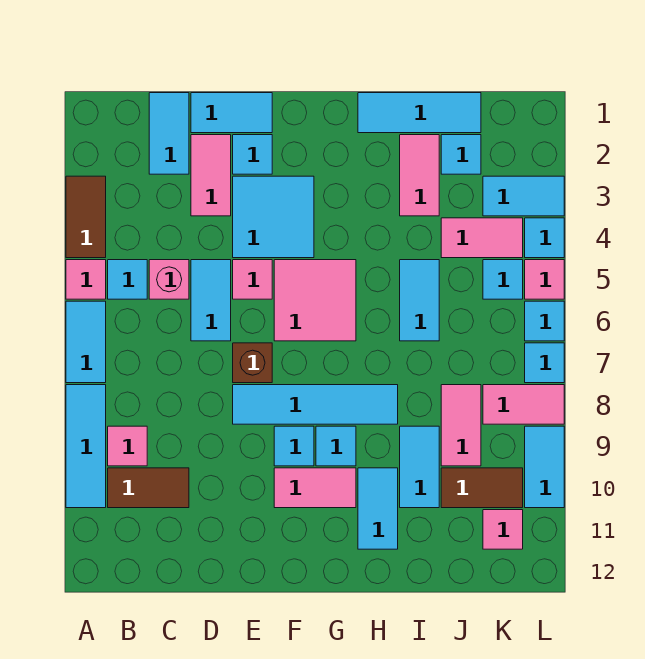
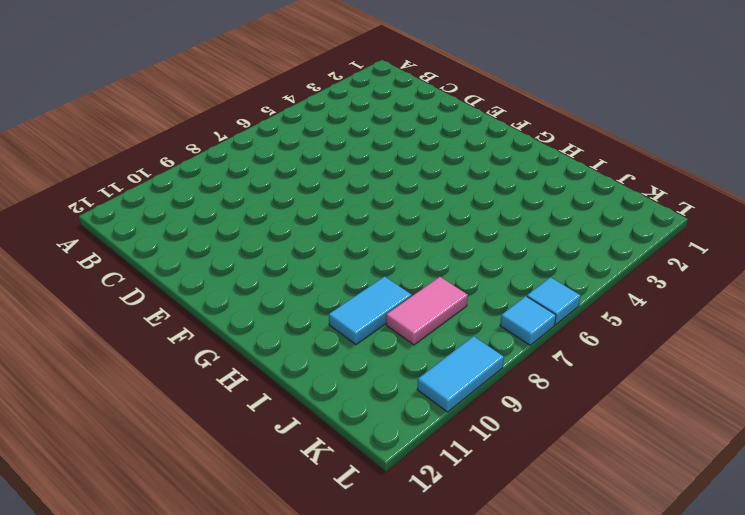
none -> brown 1x2 tile [66,176,106,258]
none -> pink 1x1 tile [66,260,106,299]
none -> cyan 1x2 tile [66,301,106,383]
none -> cyan 1x3 tile [66,385,106,508]

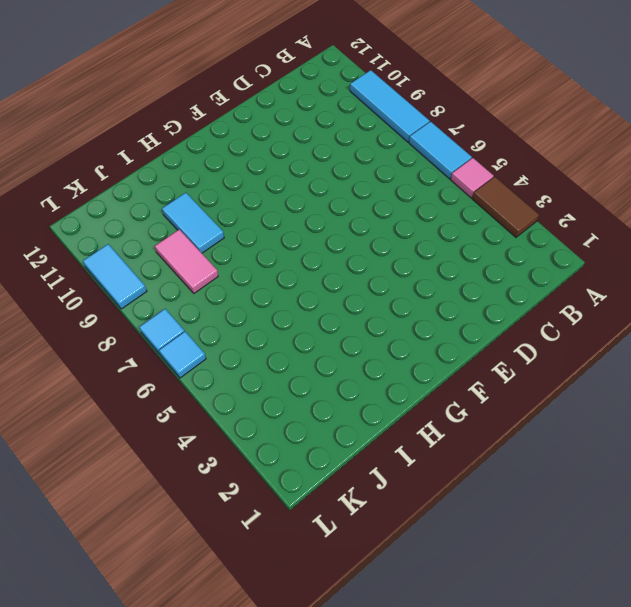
none -> cyan 1x1 tile [108,260,147,299]
none -> pink 1x1 tile [108,426,147,466]
none -> brown 1x2 tile [108,468,189,508]
none -> cyan 1x2 tile [149,93,189,174]

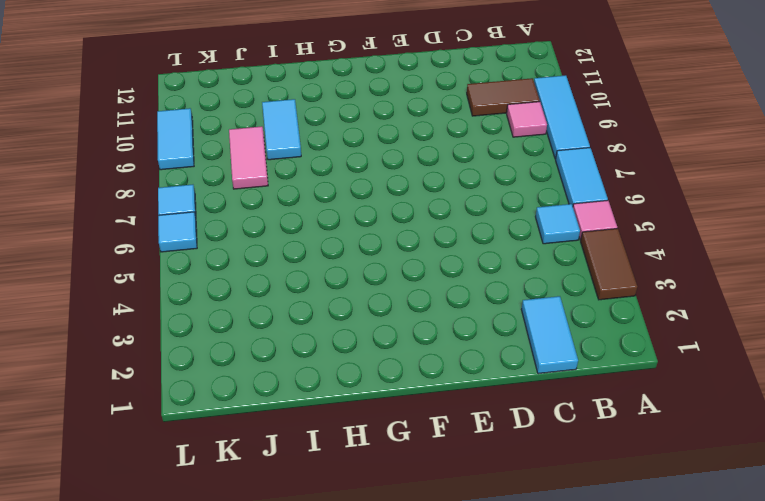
none -> pink 1x1 brick [149,260,189,299]
none -> cyan 1x2 tile [191,93,272,133]
none -> pink 1x2 tile [191,135,231,216]
none -> cyan 1x2 tile [191,260,231,341]

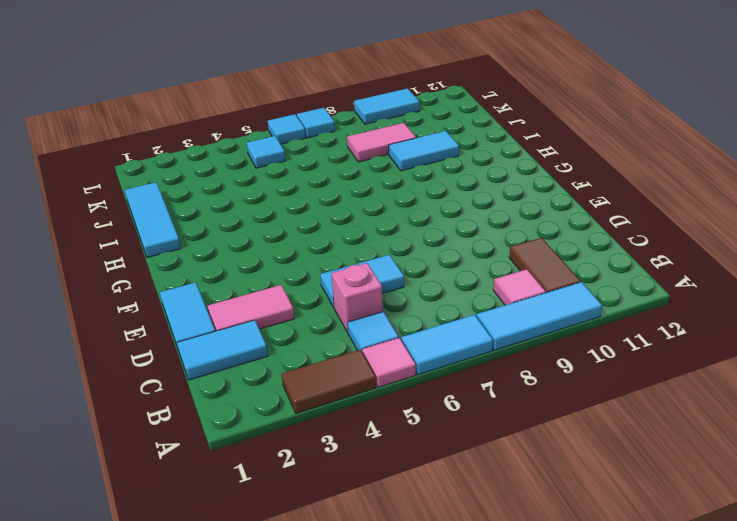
none -> cyan 1x1 tile [233,135,272,174]
none -> cyan 2x2 tile [233,176,314,258]
none -> pink 1x1 tile [233,260,272,299]
none -> brown 1x1 brick [233,343,272,383]

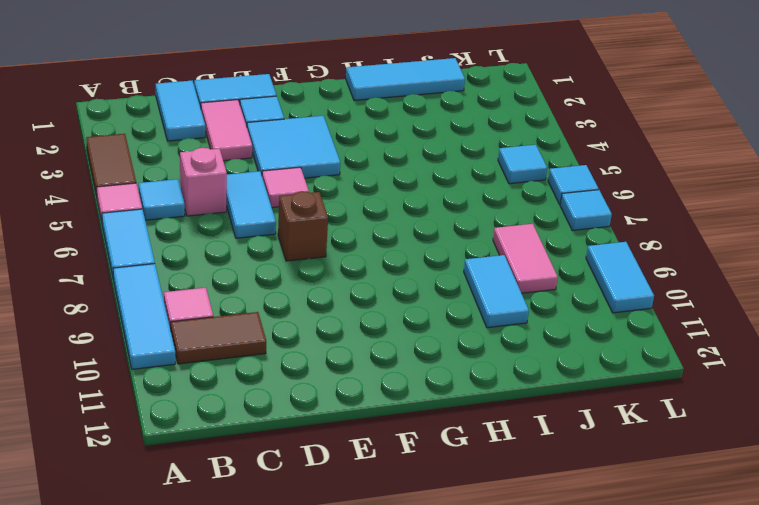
none -> cyan 1x4 tile [233,385,398,424]
none -> pink 2x2 tile [274,260,356,341]
none -> cyan 1x1 tile [274,426,314,466]
none -> pink 1x2 tile [274,468,356,508]

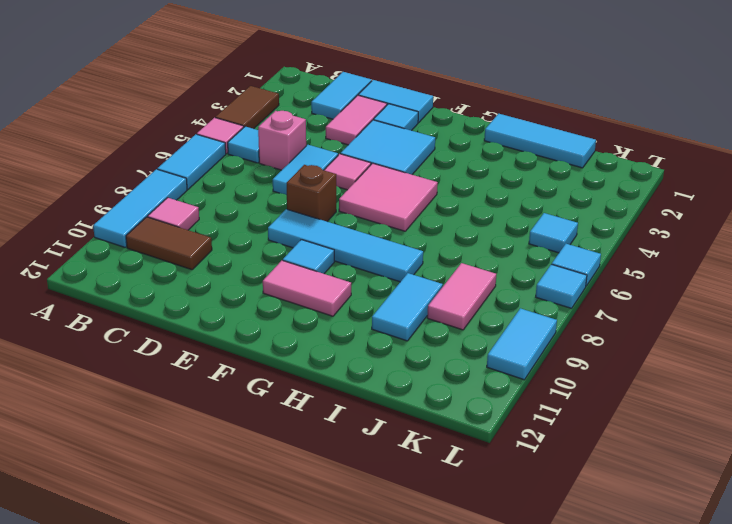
none -> cyan 1x1 tile [316,426,356,466]
none -> cyan 1x2 tile [358,468,398,549]
none -> pink 1x2 tile [400,135,439,216]
none -> cyan 1x2 tile [400,260,439,341]

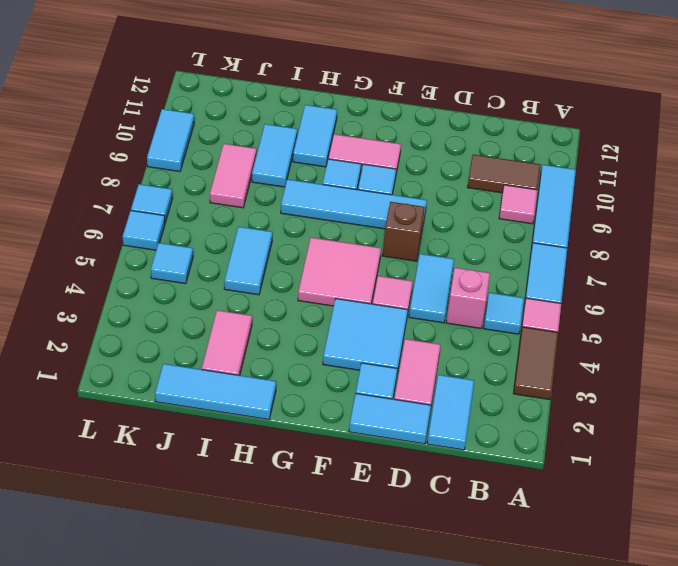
none -> cyan 1x1 tile [441,135,481,174]
none -> pink 1x2 tile [441,218,523,258]
none -> brown 1x2 tile [441,468,523,508]
none -> cyan 1x2 tile [483,176,564,216]

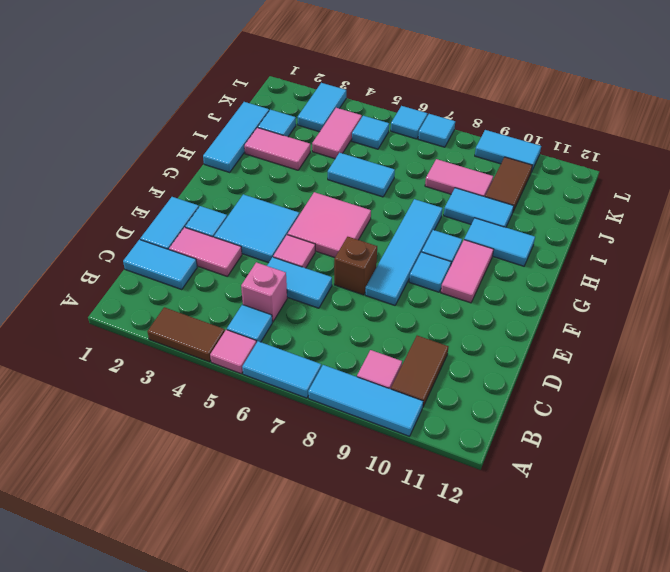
none -> pink 1x2 tile [483,385,564,424]
none -> pink 1x1 tile [483,510,523,549]
none -> cyan 1x1 tile [525,218,564,258]
none -> pink 1x1 tile [525,260,564,299]

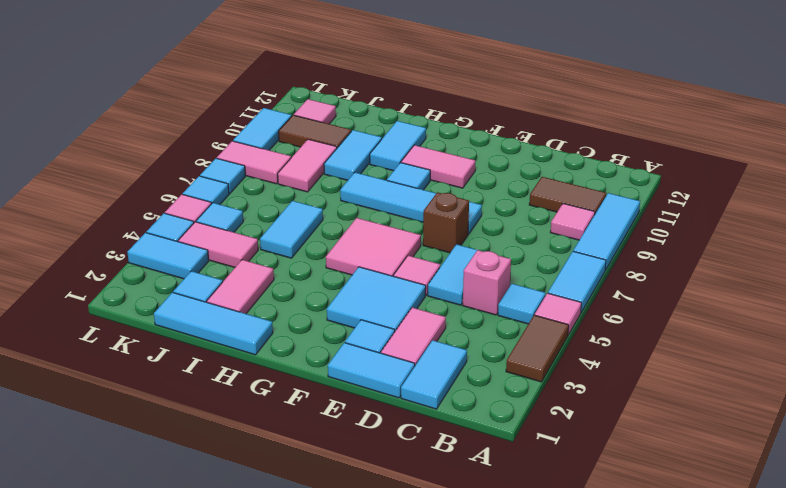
none -> cyan 1x1 tile [274,426,314,466]

